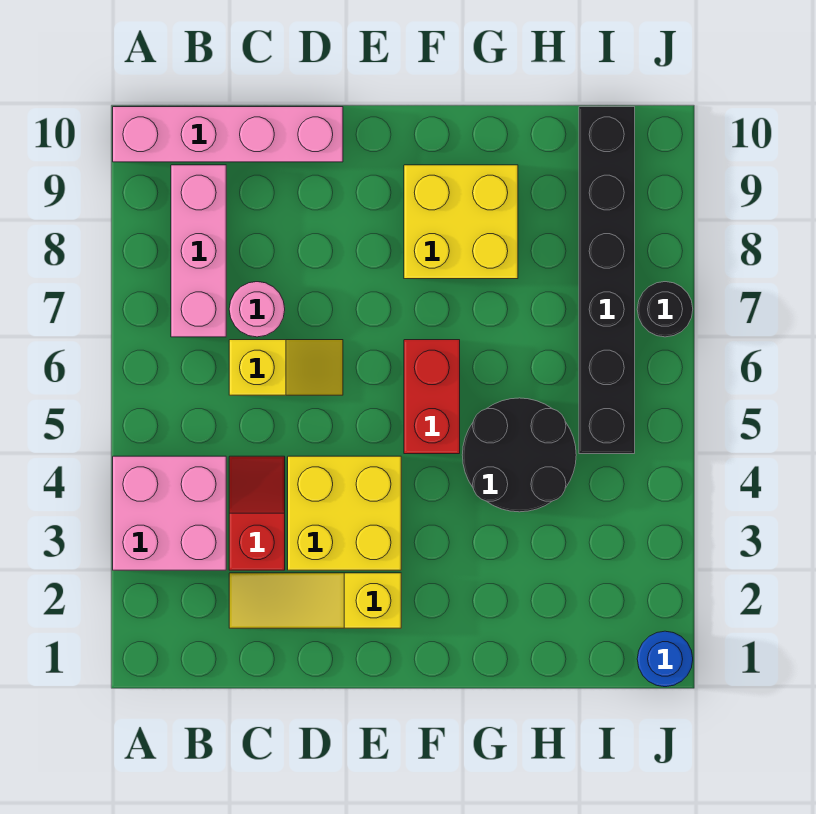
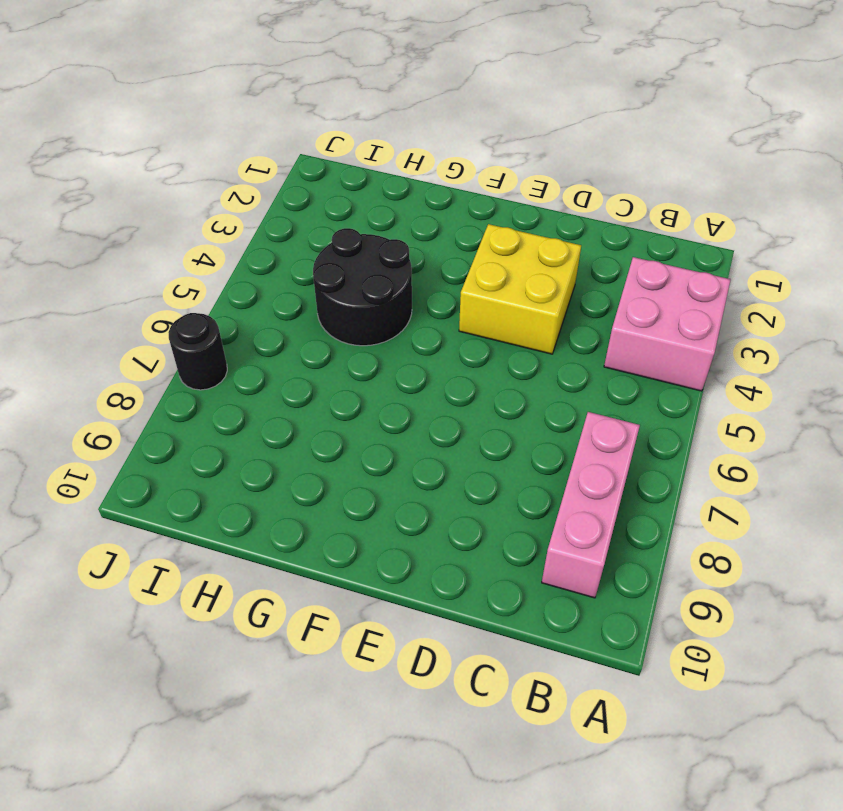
none -> pink 1x4 brick [113,107,343,162]
none -> yellow 1x3 slope [229,573,401,628]
none -> red 1x2 slope [229,456,285,570]

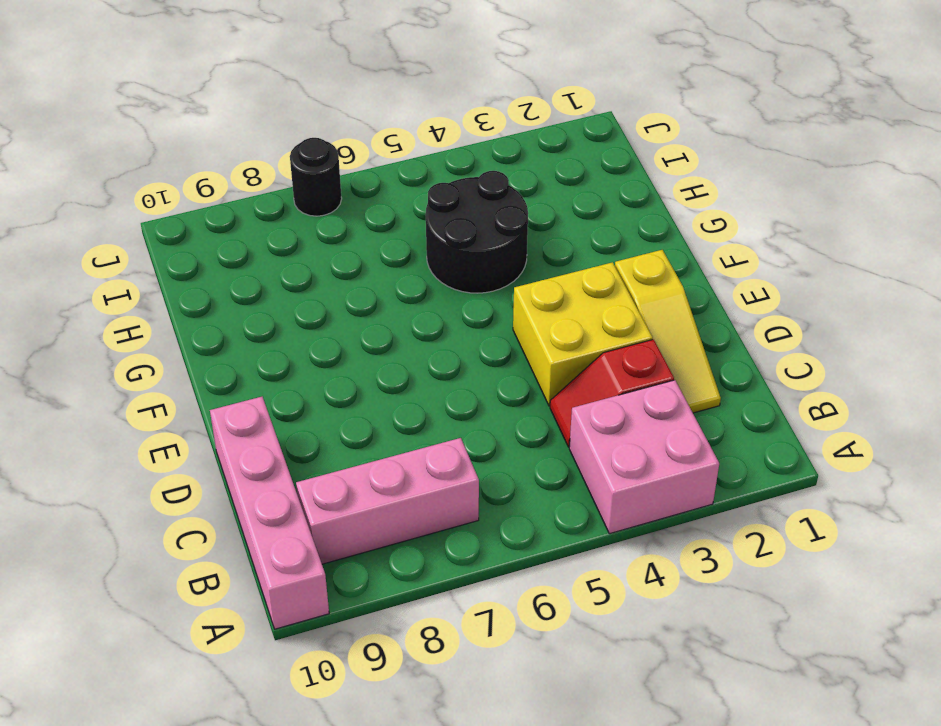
none -> yellow 1x2 slope [229,340,343,395]
none -> pink 1x1 round brick [229,282,285,337]
none -> red 1x2 brick [404,340,460,454]

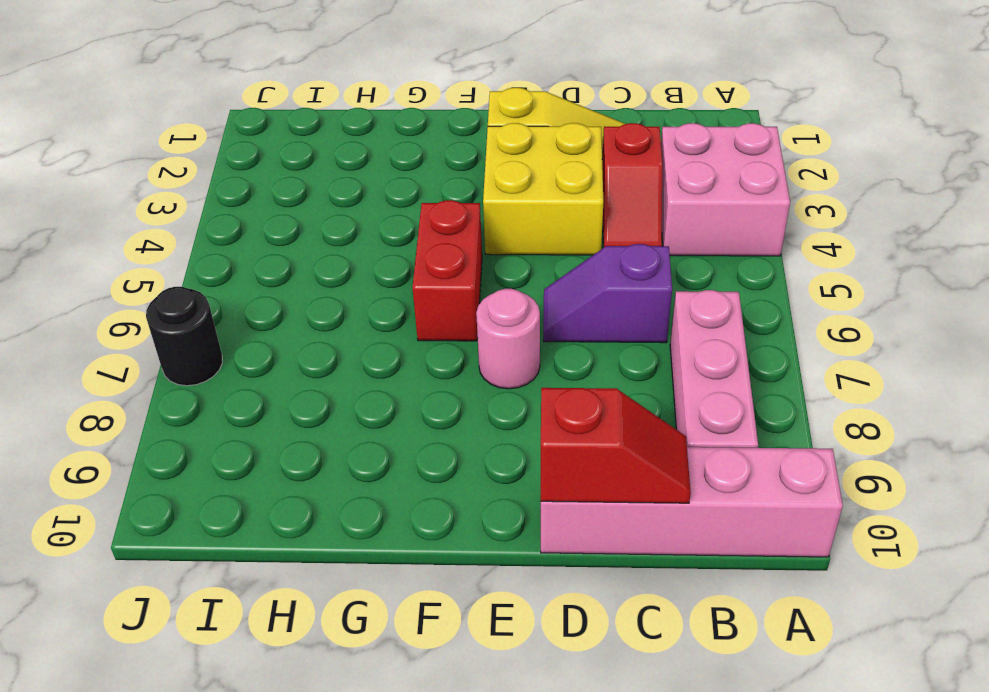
purple 1x2 slope [543,244,672,343] -> yellow 1x2 slope [229,340,343,395]
red 1x2 slope [541,388,691,503] -> none
pink 1x1 round brick [476,289,540,389] -> pink 1x1 round brick moved to [229,282,285,337]
none -> yellow 2x2 brick [404,165,518,279]
none -> black 2x2 round brick [462,398,576,512]
none -> black 1x6 brick [579,107,635,454]

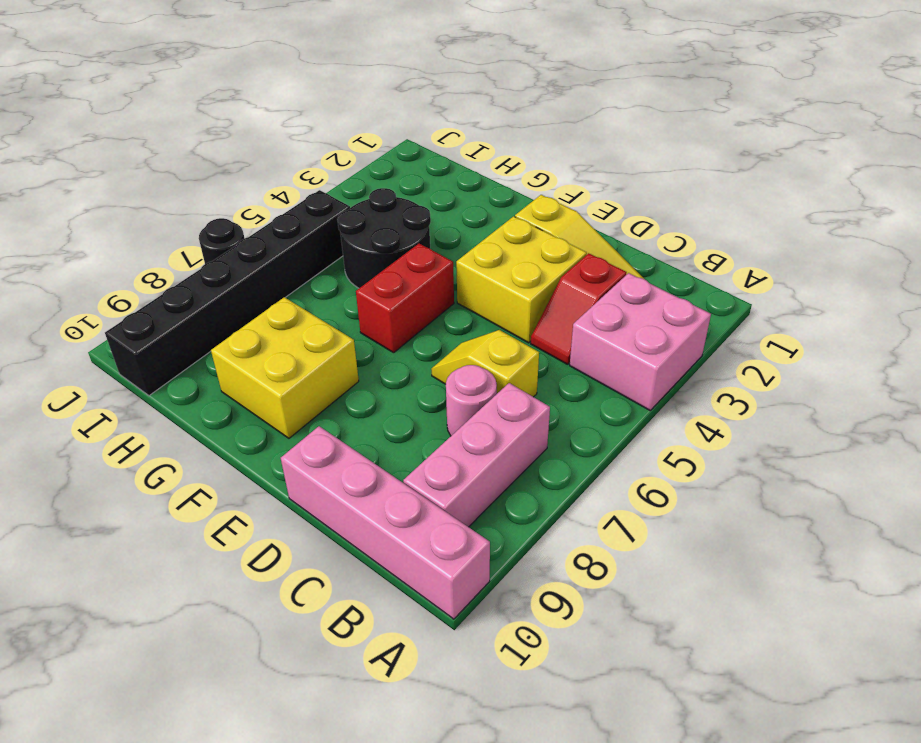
none -> blue 1x1 round brick [637,631,693,687]

